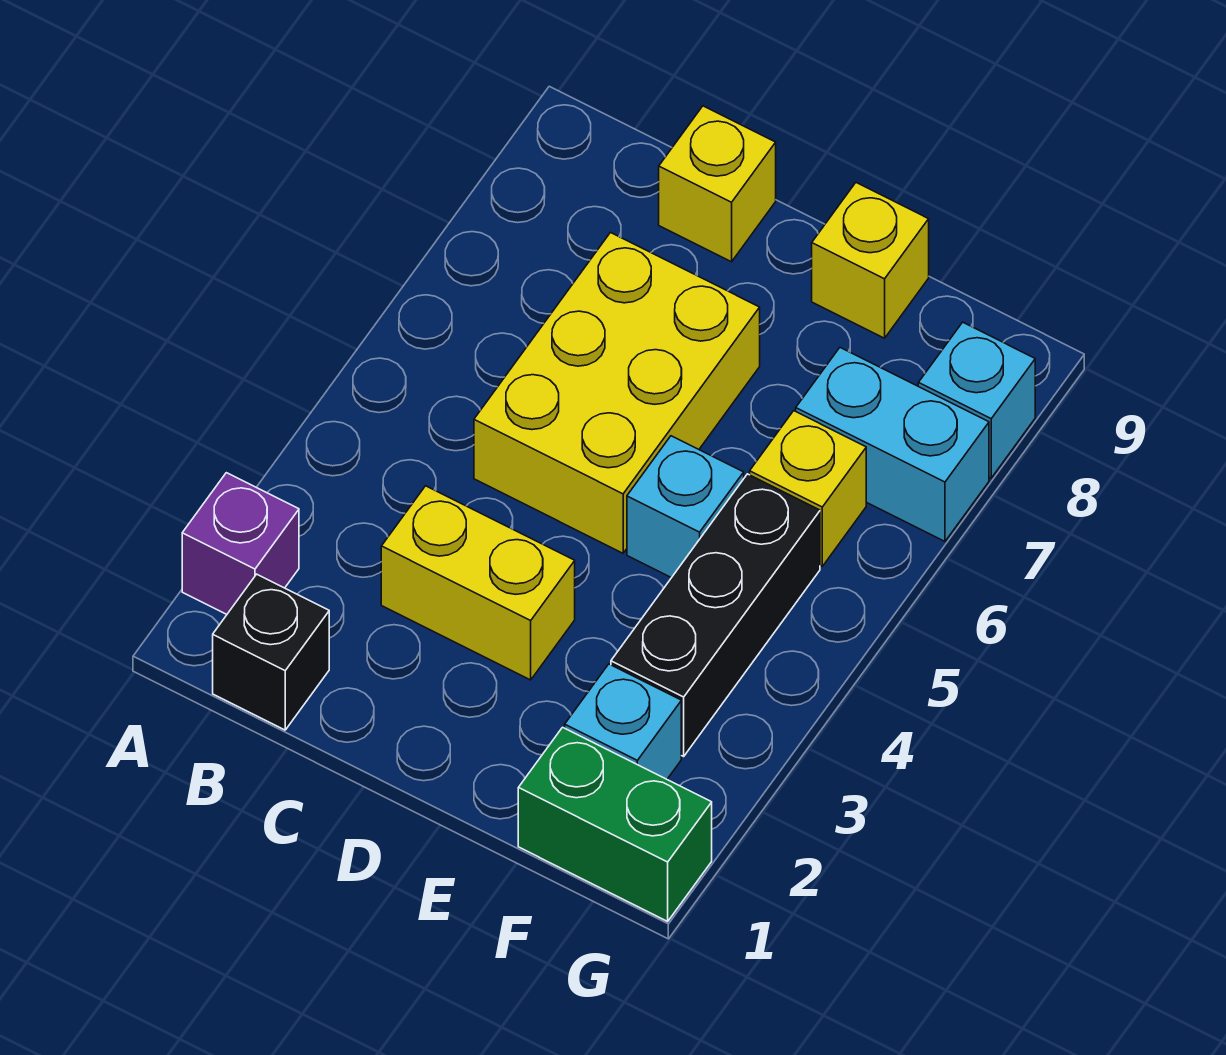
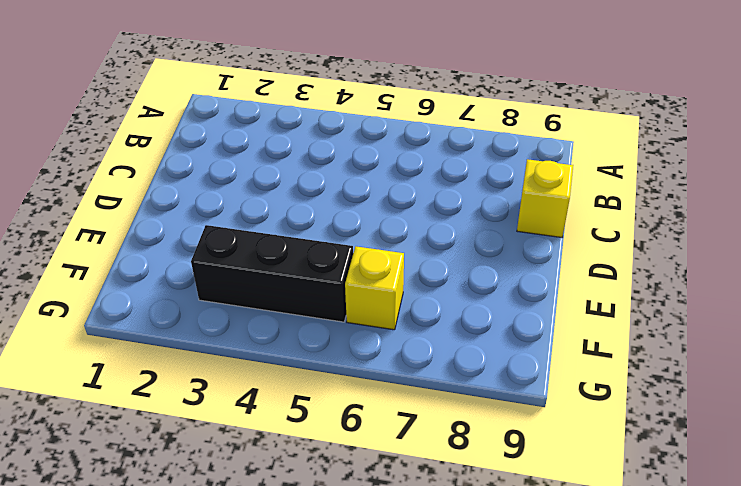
none -> purple 1x1 brick [182,473,299,614]
none -> black 1x1 brick [213,574,329,730]
none -> yellow 1x2 brick [381,486,575,680]

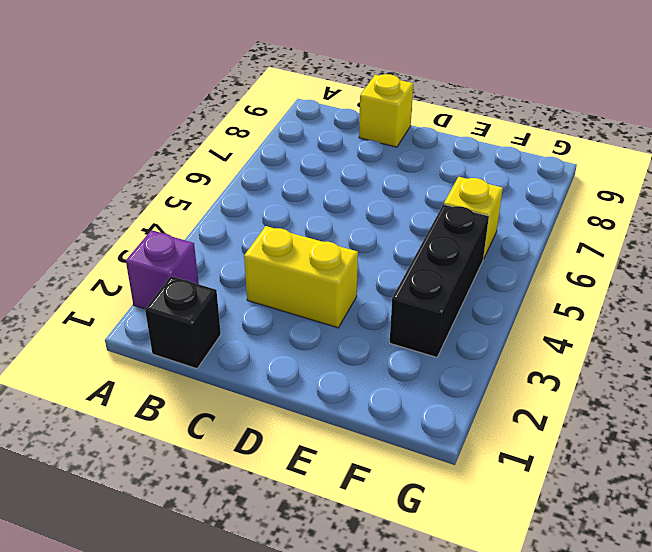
none -> yellow 2x3 brick [474,233,760,553]
none -> cyan 1x1 brick [627,436,744,578]
none -> yellow 1x1 brick [812,183,929,338]

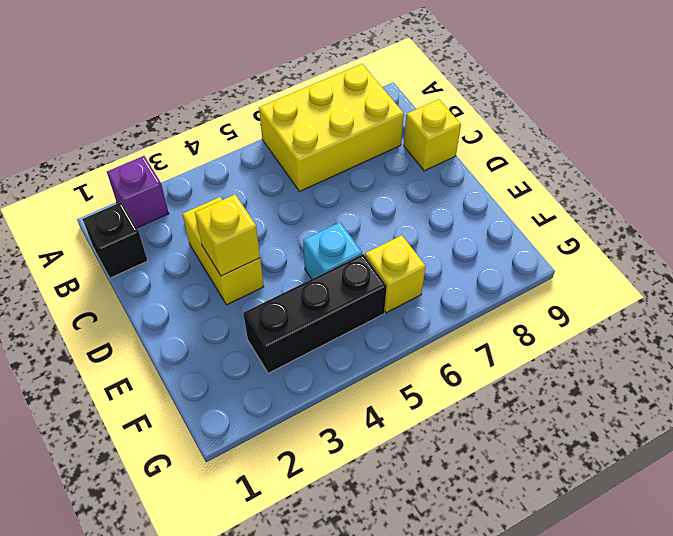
yellow 2x3 brick [259,64,404,192] -> yellow 2x3 brick moved to [474,233,760,553]
yellow 1x1 brick [195,195,260,276] -> yellow 1x1 brick moved to [812,183,929,338]
none -> green 1x2 brick [518,727,712,921]
none -> cyan 1x1 brick [565,664,681,779]
none -> cyan 1x2 brick [796,348,989,541]

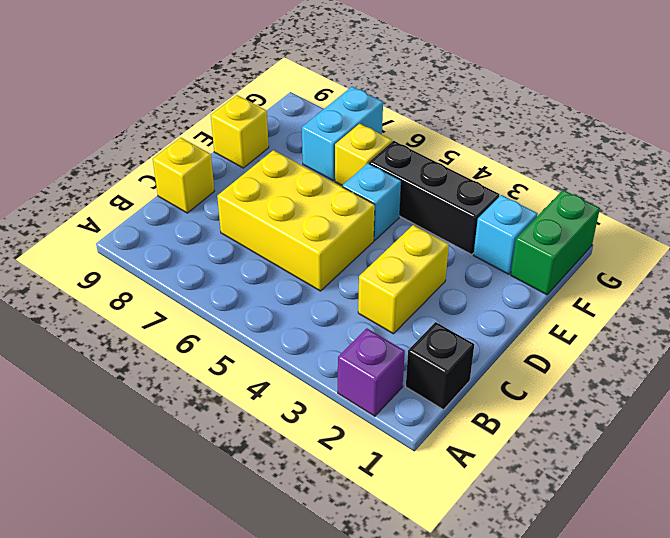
none -> cyan 1x1 brick [918,322,1035,478]

